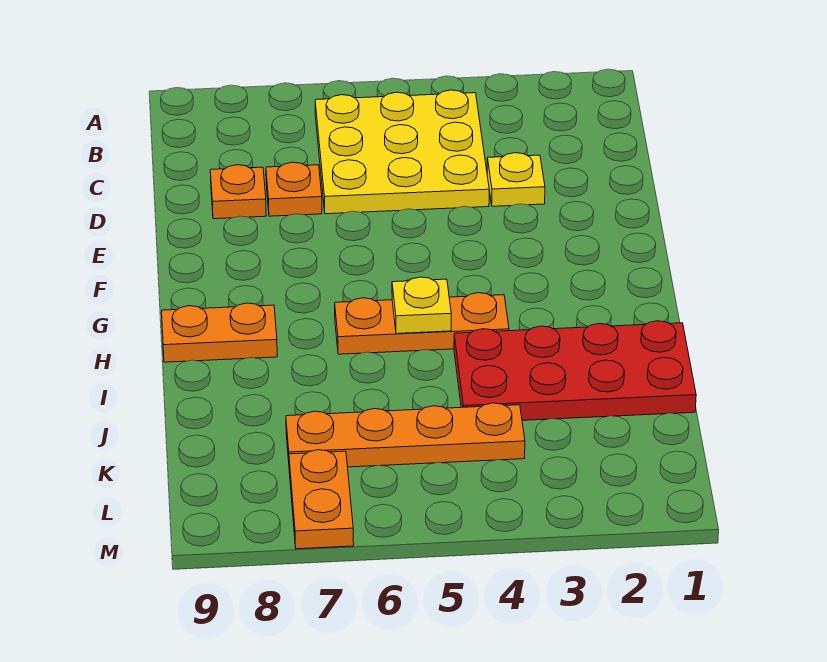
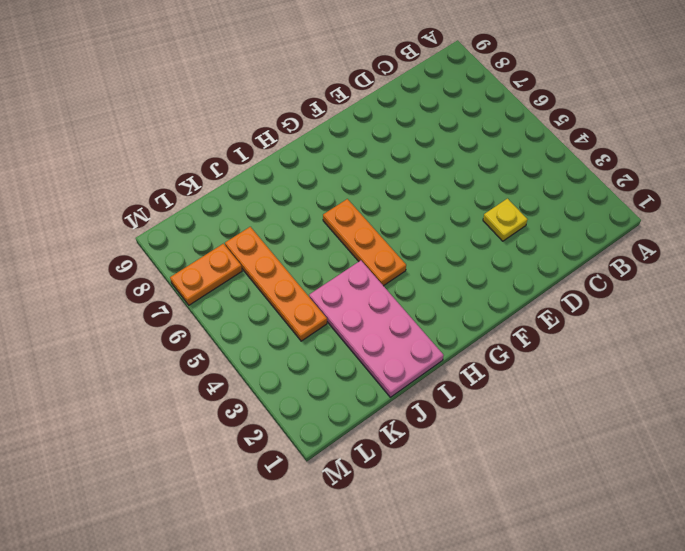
pink 2x4 plate [309,261,444,397] -> red 2x4 plate [454,321,696,420]
none -> yellow 3x3 plate [315,90,489,214]
none -> orange 1x1 plate [266,162,322,216]

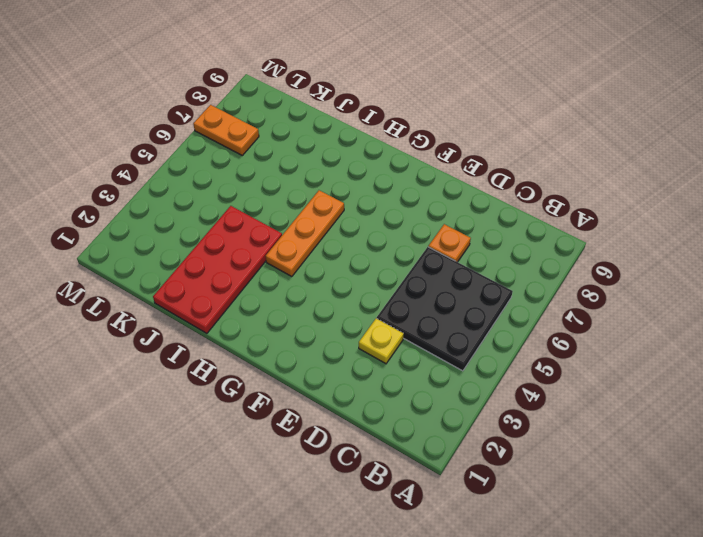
black 3x3 plate [377,247,513,371] -> yellow 3x3 plate [315,90,489,214]
none -> orange 1x1 plate [210,165,266,219]
none -> orange 1x2 plate [162,303,277,362]

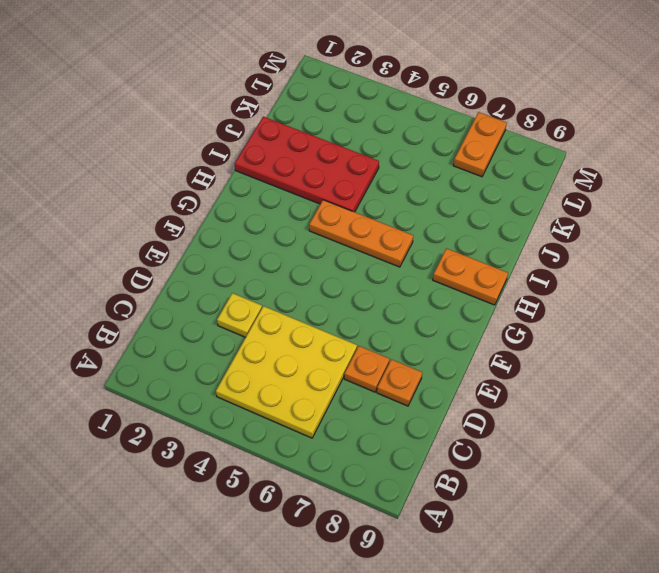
none -> orange 1x4 plate [286,403,525,467]
none -> yellow 1x1 plate [392,277,451,334]

